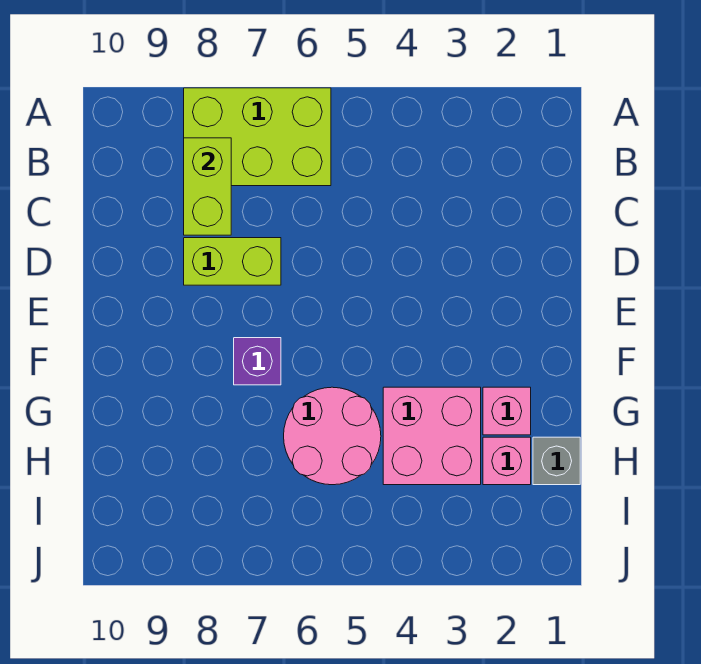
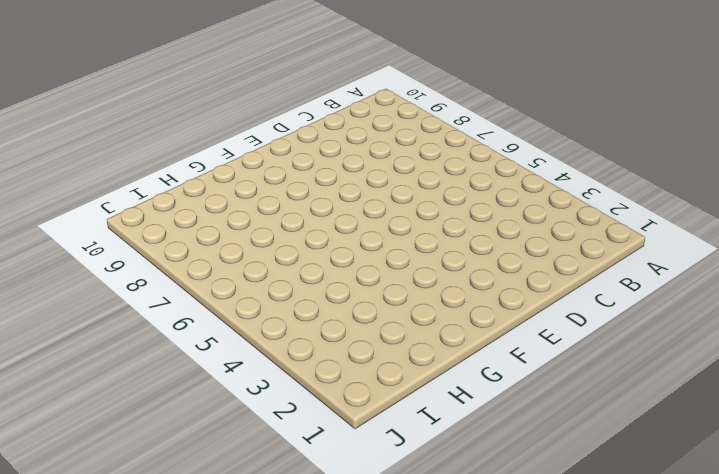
none -> lime 2x3 brick [184,88,331,186]
none -> lime 1x2 brick [184,238,281,285]

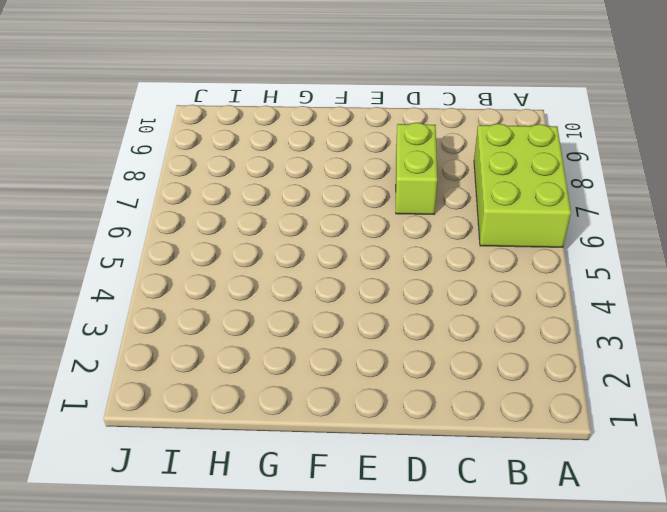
none -> purple 1x1 brick [234,338,281,385]
none -> pink 1x1 brick [483,387,531,435]

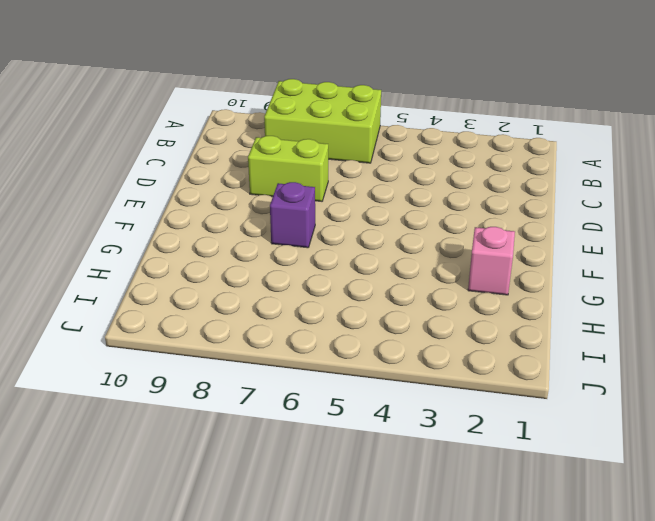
none -> pink 2x2 brick [383,387,481,485]
none -> pink 2x2 round brick [284,387,381,485]

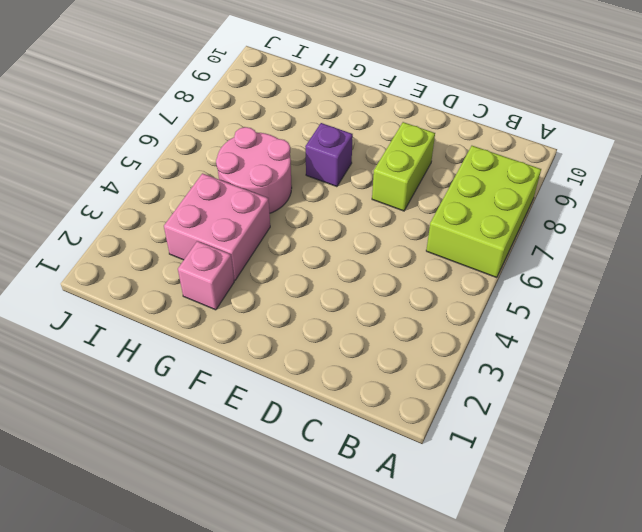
none -> grey 1x1 brick [533,437,580,485]
none -> pink 1x1 brick [483,437,531,485]

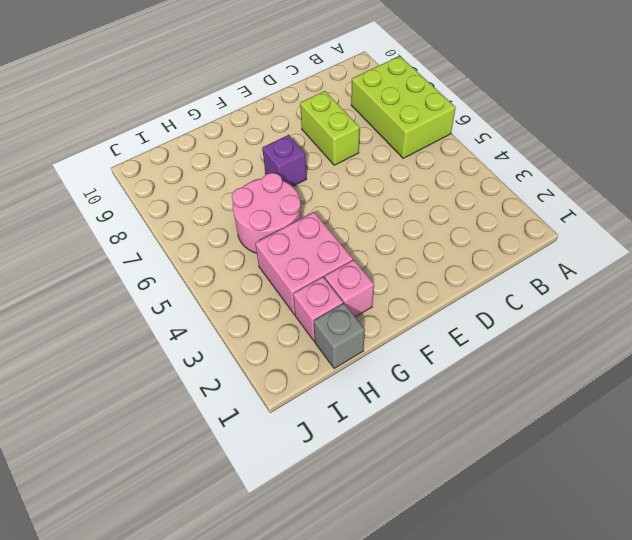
none -> lime 1x2 brick [184,138,231,235]

